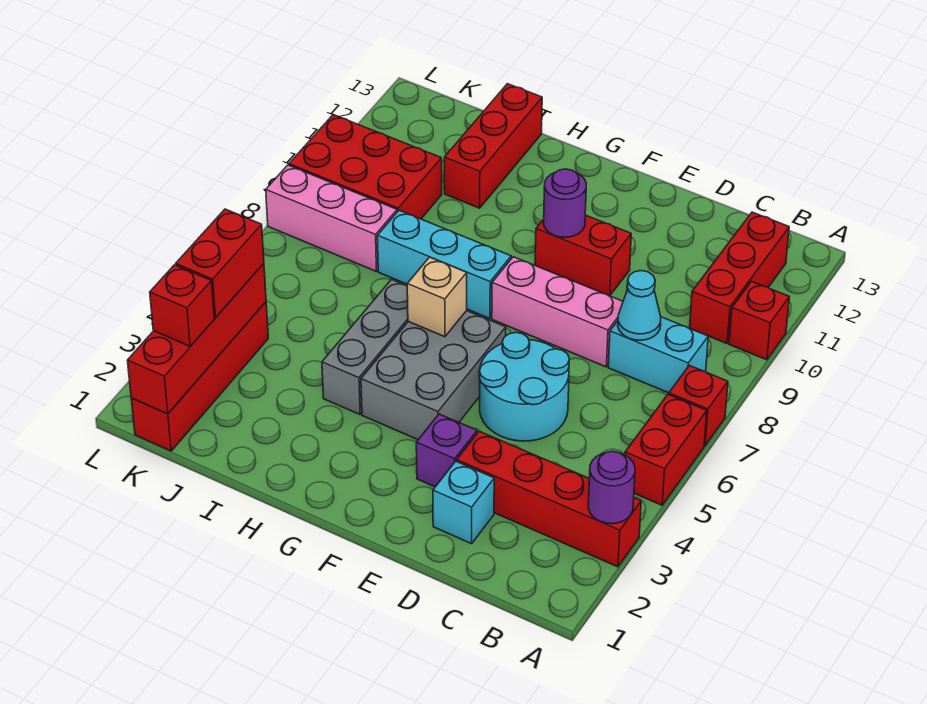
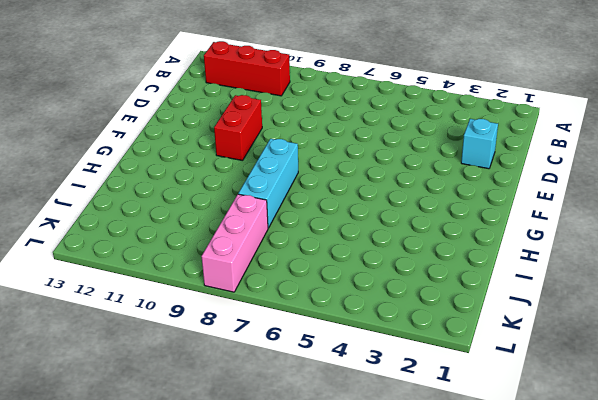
none -> red 1x4 brick [457,431,641,567]
none -> red 1x2 brick [625,394,707,505]
none -> red 1x1 brick [669,365,728,446]

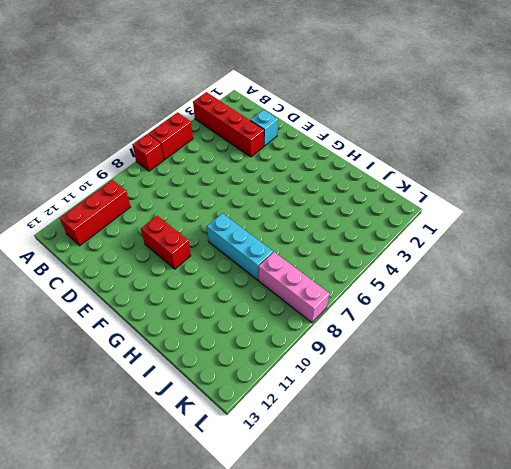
none -> red 1x1 brick [729,281,789,360]
none -> cyan 1x2 brick [608,317,708,393]
none -> cyan 2x2 round brick [479,332,569,441]

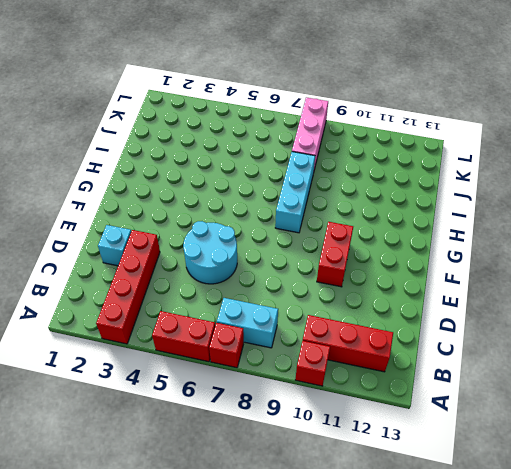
cyan 1x2 brick [217,298,278,348] -> cyan 1x2 brick turned to [608,317,708,393]
none -> pink 1x3 brick [492,257,623,367]
none -> purple 1x1 brick [416,414,477,487]
none -> grey 2x3 brick [361,311,506,440]

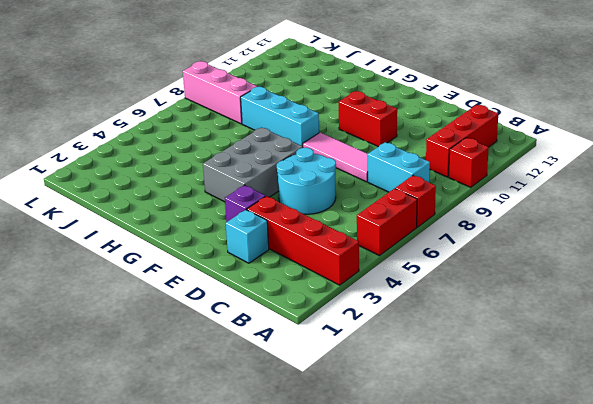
pink 1x3 tile [303,132,368,182] -> pink 1x3 brick [492,257,623,367]
none -> grey 1x3 brick [322,280,408,414]
none -> red 1x3 brick [444,84,542,208]
none -> red 2x3 brick [289,115,442,219]

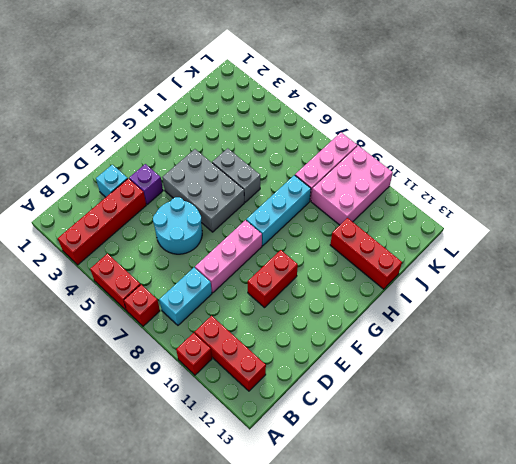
grey 1x2 brick [212,148,260,202] -> grey 1x3 brick [322,280,408,414]
pink 2x3 brick [311,146,393,225] -> red 2x3 brick [289,115,442,219]
none -> red 1x4 brick [131,302,268,451]
none -> purple 1x1 round brick [588,451,635,524]
none -> cyan 1x1 cone [618,271,661,340]

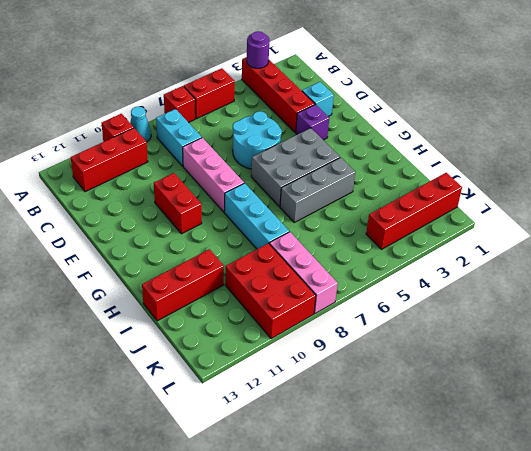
cyan 1x1 cone [130,107,151,142] -> cyan 1x1 cone moved to [618,271,661,340]
none -> purple 1x1 round brick [544,169,586,237]
none -> tan 1x1 brick [407,257,467,337]
none -> red 1x4 brick [127,264,266,414]

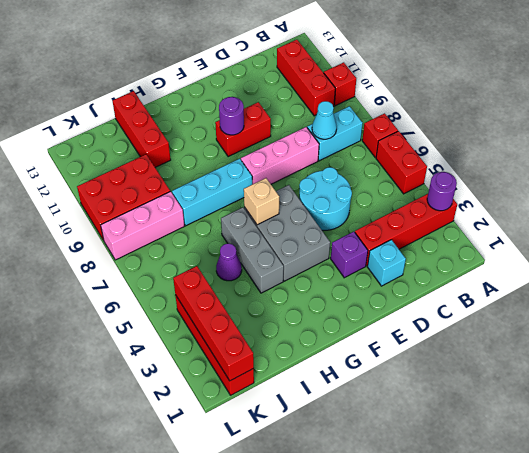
purple 1x1 cone [216,243,242,281] -> none
none -> red 1x1 brick [150,265,214,346]
none -> red 1x2 brick [176,209,264,318]

